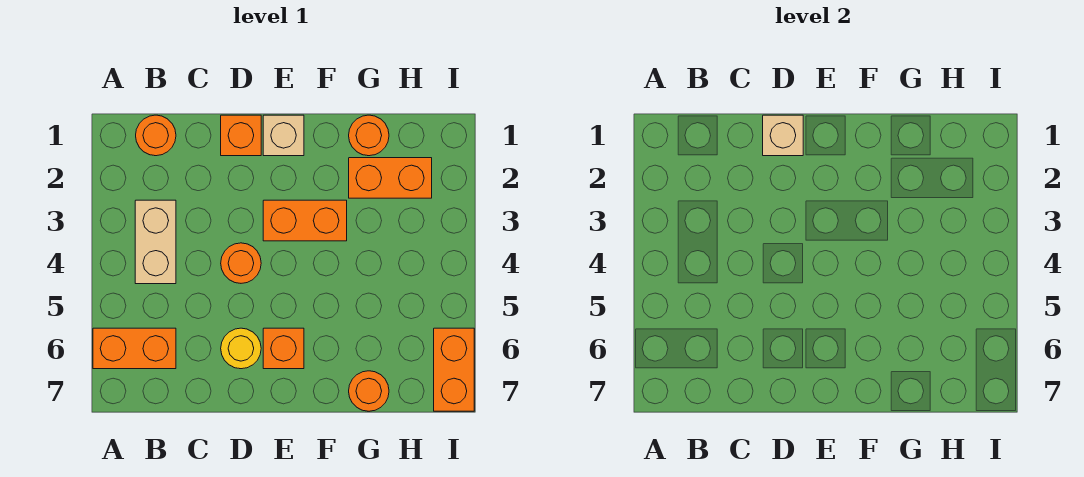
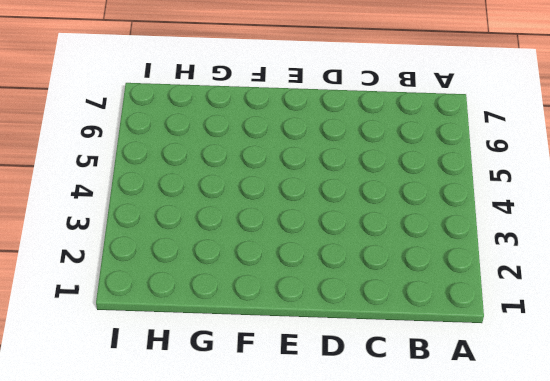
none -> orange 1x2 brick [93,328,176,369]
none -> orange 1x1 round brick [136,115,176,156]
none -> tan 1x2 brick [135,200,176,284]

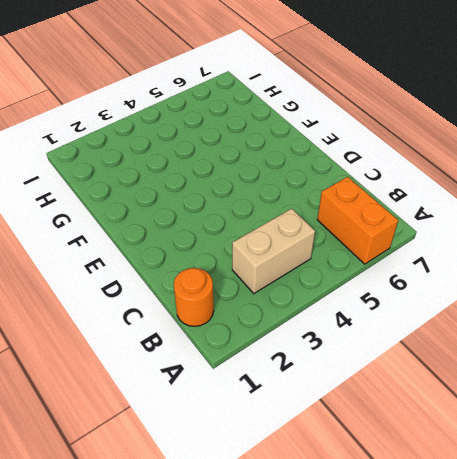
none -> orange 1x1 brick [221,115,261,156]
none -> orange 1x1 round brick [221,243,261,283]
none -> yellow 1x1 round brick [221,328,261,369]

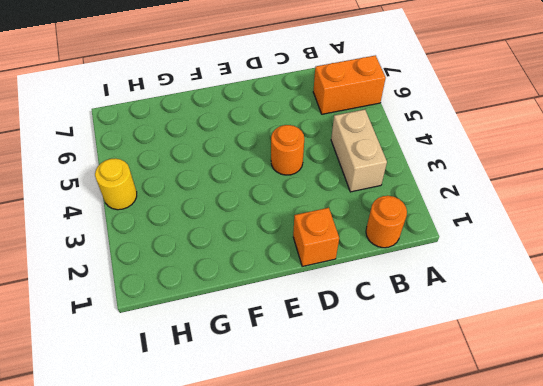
yellow 1x1 round brick [95,158,137,210] -> yellow 1x1 round brick moved to [221,328,261,369]
none -> tan 1x1 brick [263,115,304,156]
none -> orange 1x2 brick [263,200,347,241]
none -> orange 1x1 brick [263,328,304,369]

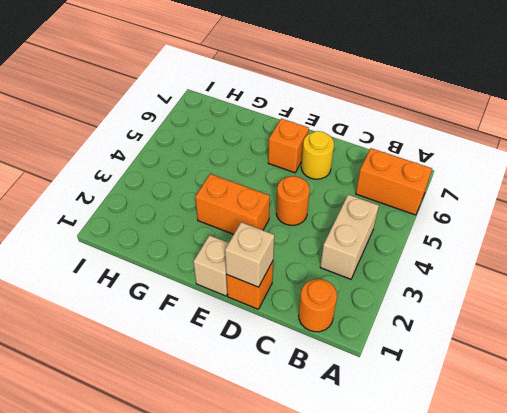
none -> orange 1x1 round brick [349,115,389,156]
none -> orange 1x2 brick [349,158,432,198]
none -> orange 1x1 round brick [349,371,389,411]

